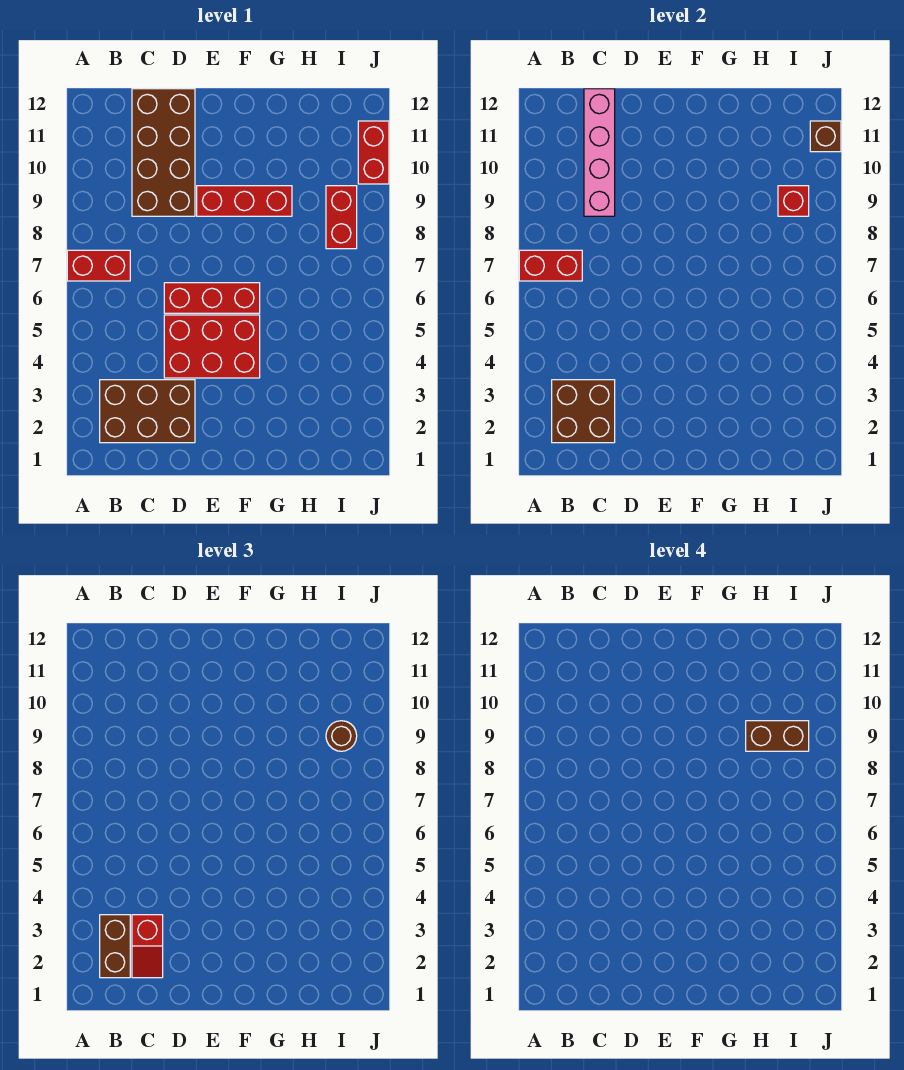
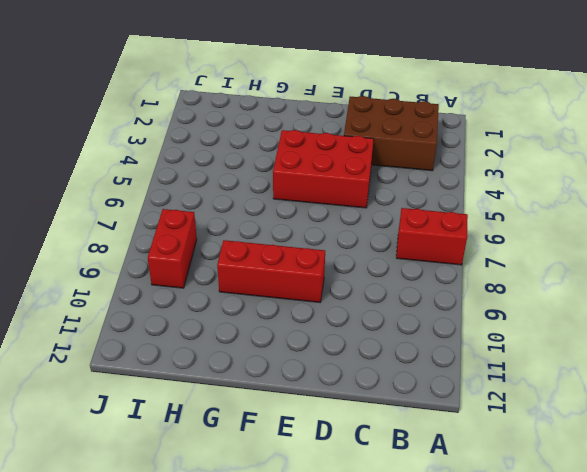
none -> brown 2x4 brick [132,89,195,216]
none -> red 1x3 brick [164,283,260,313]
none -> red 1x2 brick [358,121,389,184]

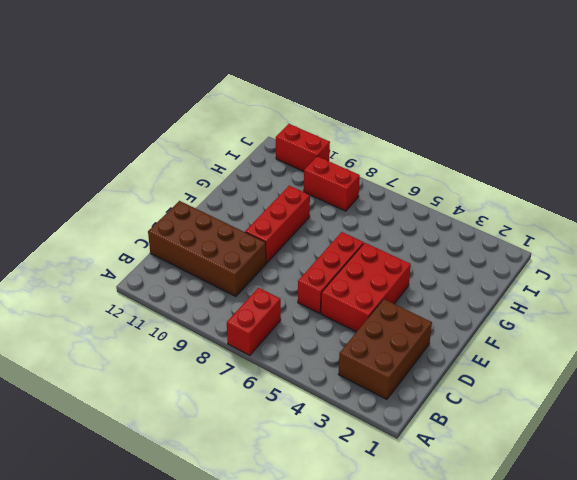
none -> red 1x2 brick [519,250,582,281]
none -> brown 2x2 brick [552,380,615,443]
none -> pink 1x4 brick [584,89,615,216]

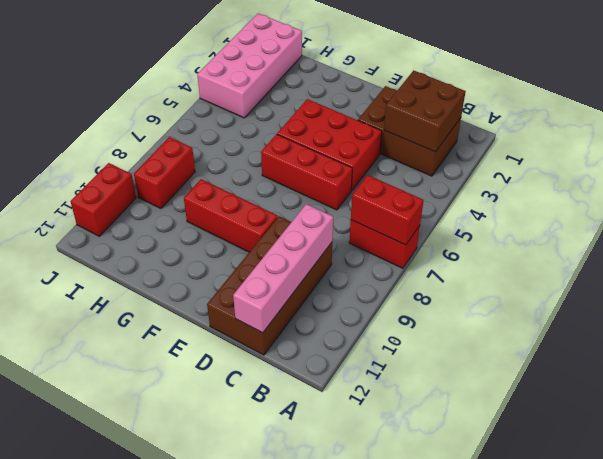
pink 2x4 brick [197,13,302,118] -> none
none -> red 1x1 brick [778,186,809,216]
none -> brown 1x1 brick [810,121,841,152]
none -> brown 1x2 brick [100,915,130,978]

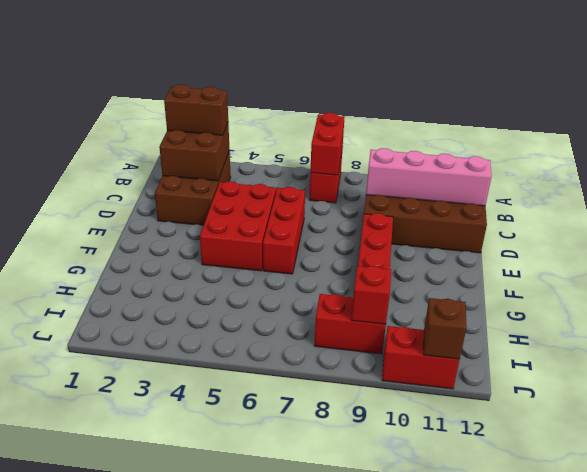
none -> red 1x2 slope [132,915,163,978]
none -> brown 1x1 round brick [326,721,357,751]
none -> brown 1x2 brick [746,721,809,751]

